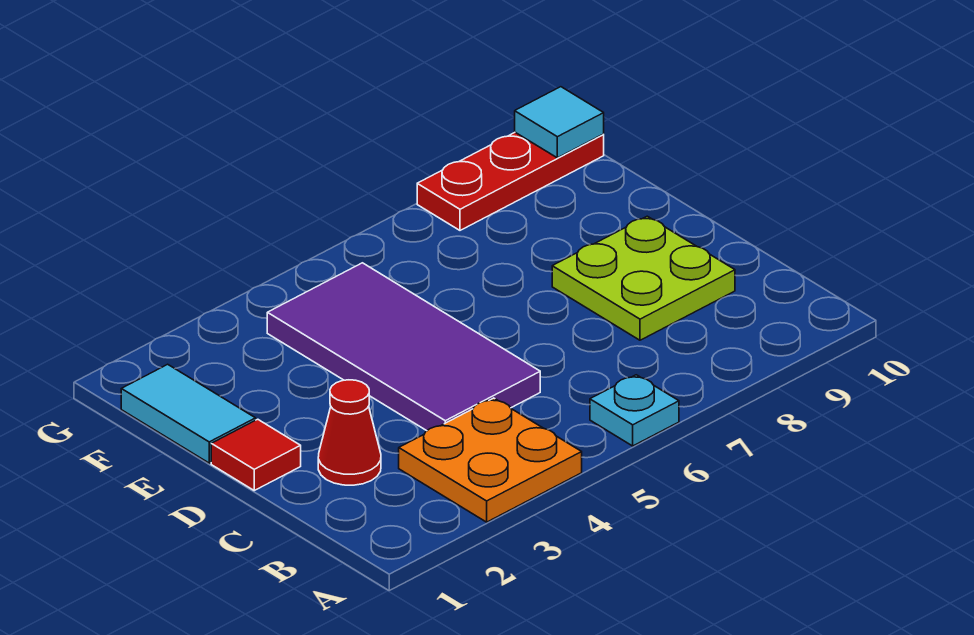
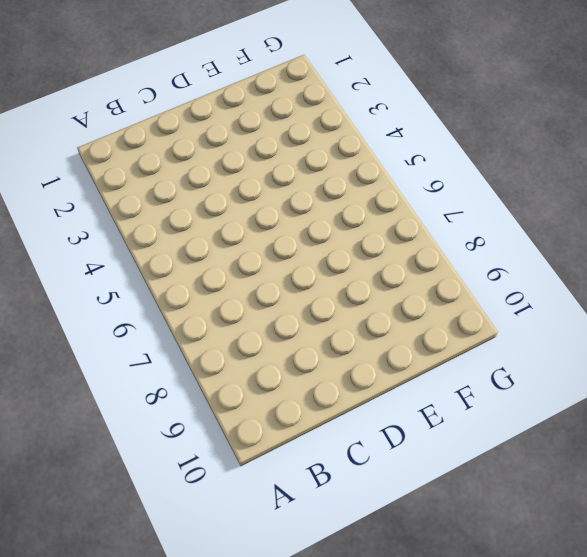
none -> orange 2x2 plate [399,398,582,522]
none -> cyan 1x1 plate [590,375,679,446]

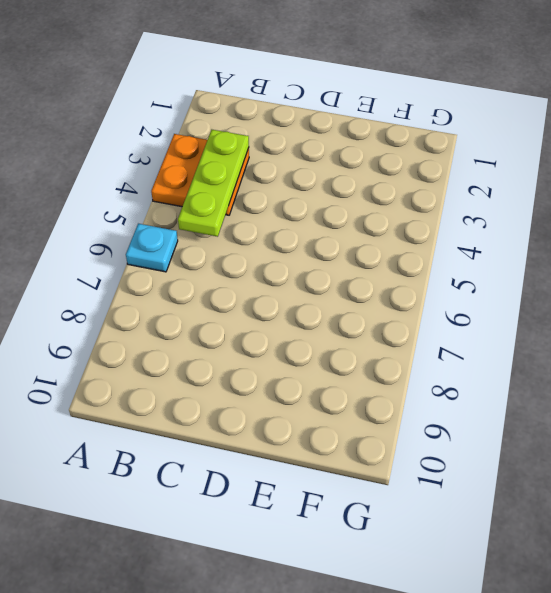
lime 1x3 plate [178,130,249,237] -> none
none -> red 1x1 cone [318,380,381,485]
none -> purple 2x4 tile [267,263,540,431]

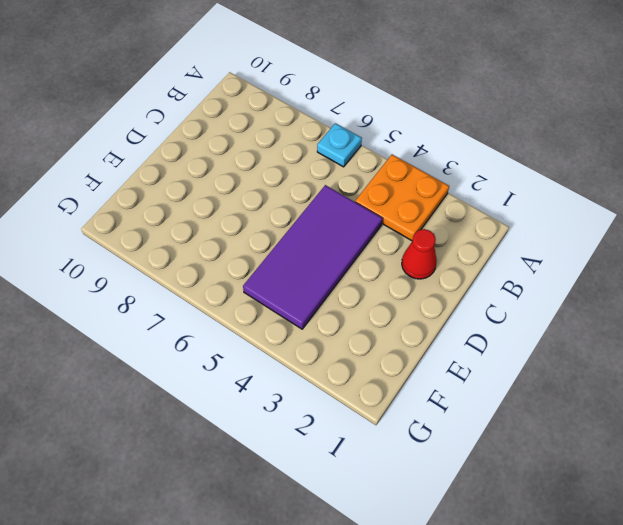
none -> lime 2x2 plate [552,216,735,340]
none -> red 1x1 tile [211,419,301,490]

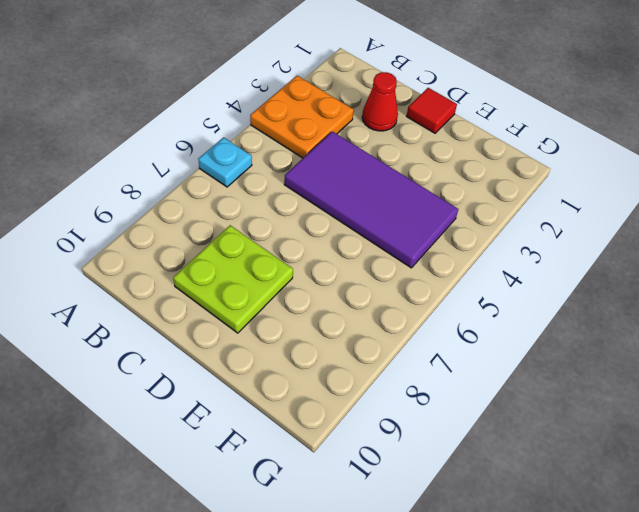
none -> cyan 1x2 tile [121,364,256,463]
none -> red 1x3 plate [417,132,604,230]

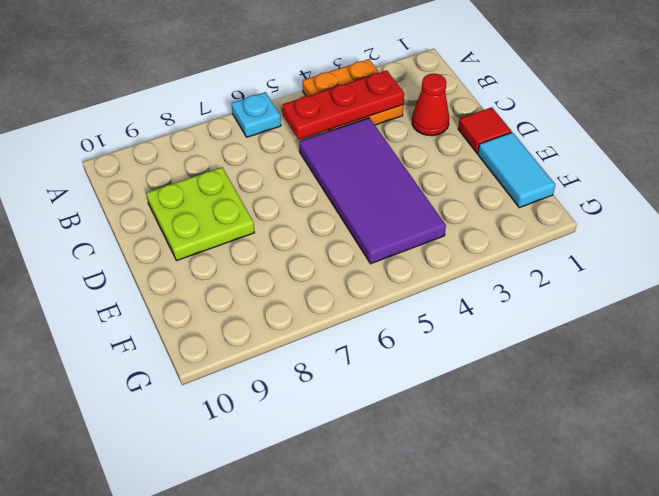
red 1x3 plate [282,71,404,140] -> red 1x3 plate moved to [417,132,604,230]
none -> cyan 1x1 tile [515,87,604,158]

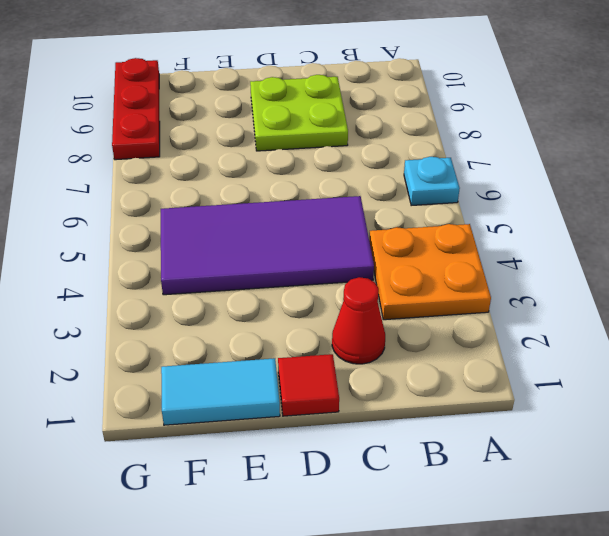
none -> cyan 1x1 tile [515,87,604,158]

